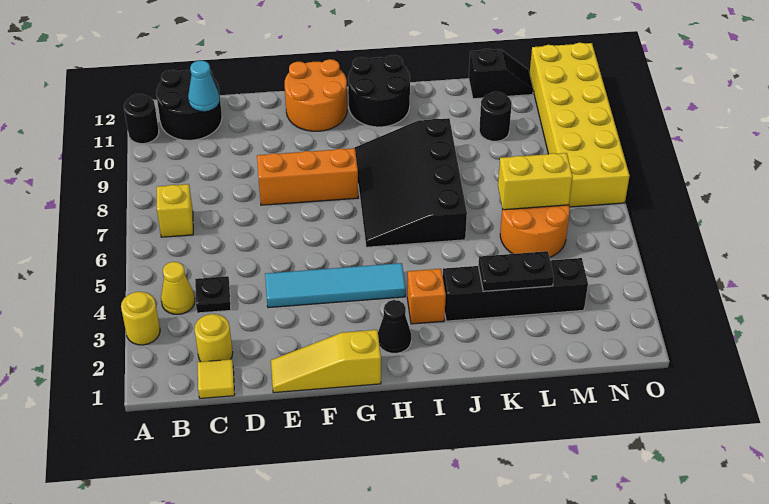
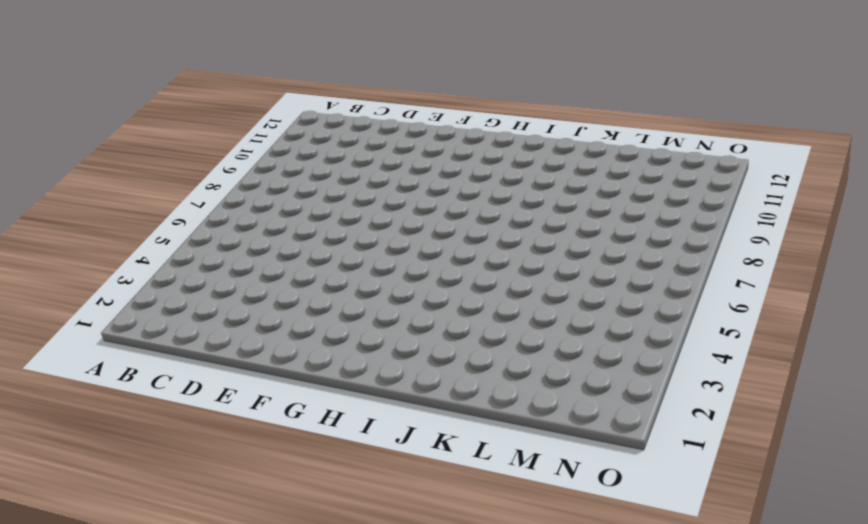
none -> yellow 1x1 round brick [121,292,160,345]
none -> black 1x1 round brick [124,94,159,144]
none -> yellow 1x1 cone [161,262,195,314]

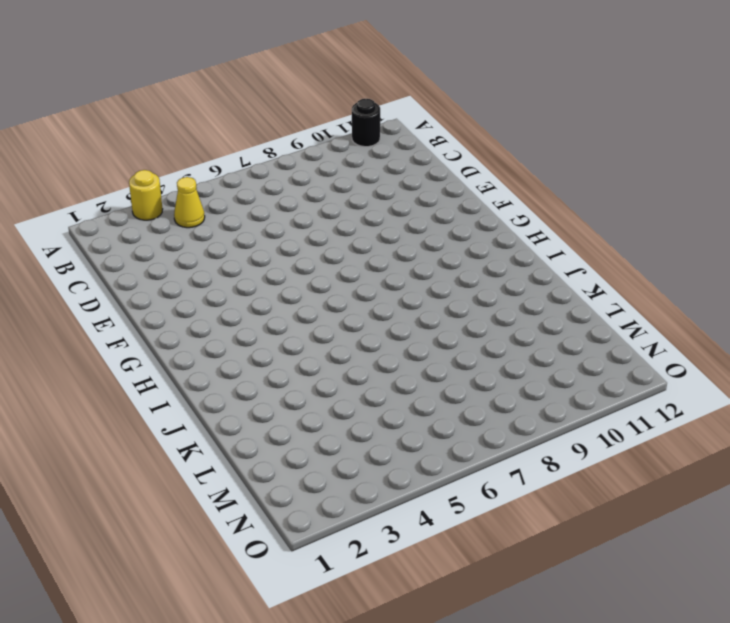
none -> yellow 1x1 brick [157,184,193,237]
none -> black 2x2 round brick [156,70,222,140]
none -> yellow 1x1 tile [197,359,235,399]

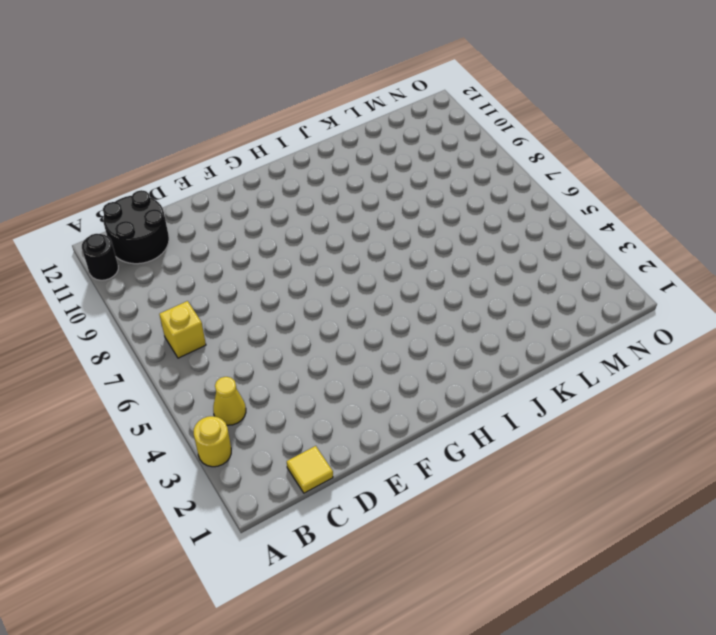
none -> yellow 1x1 round brick [194,314,233,362]
none -> black 1x1 plate [195,276,231,313]
none -> yellow 1x3 slope [271,330,381,393]

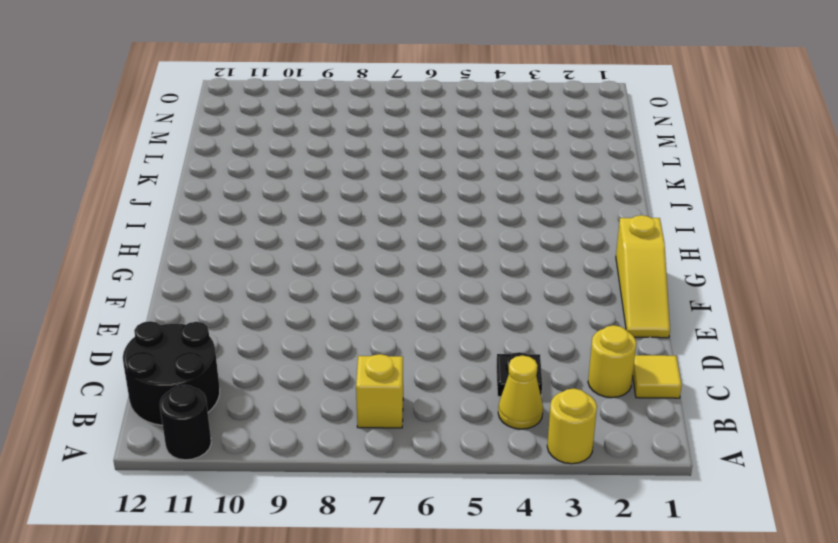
none -> cyan 1x4 tile [265,263,406,308]
none -> orange 1x3 brick [257,148,358,205]
none -> orange 2x2 round brick [285,59,347,131]

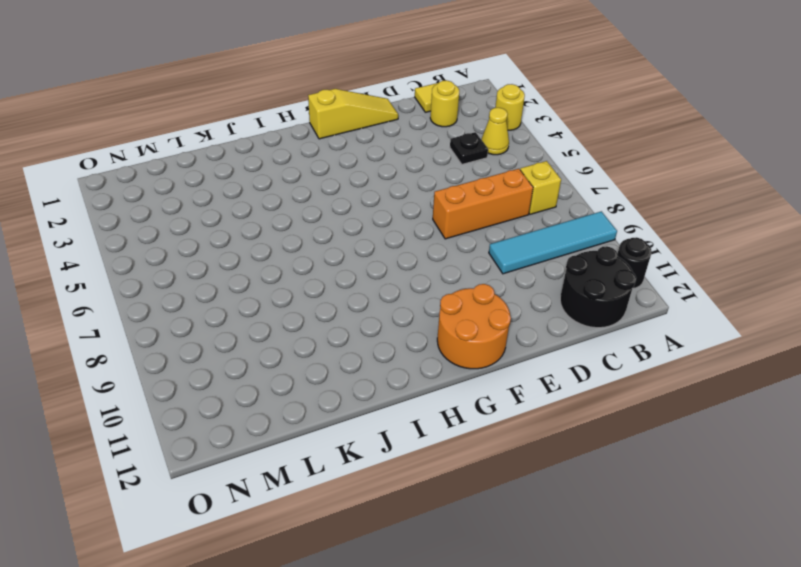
cyan 1x4 tile [489,211,617,274] -> cyan 1x4 tile moved to [265,263,406,308]
orange 1x3 brick [433,169,533,239] -> orange 1x3 brick moved to [257,148,358,205]
none -> black 1x1 cone [378,300,411,353]
none -> black 3x4 slope [355,118,467,247]
none -> black 2x2 round brick [348,55,410,127]

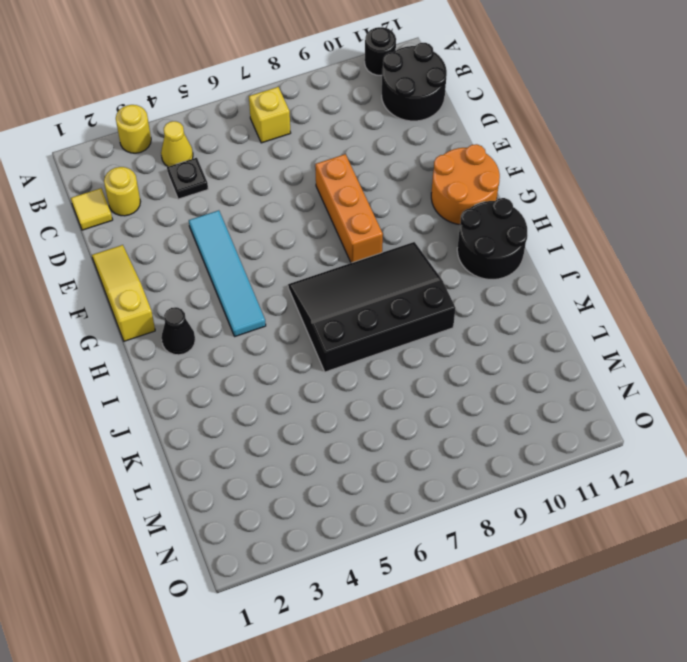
none -> orange 1x1 brick [407,269,446,324]
none -> black 1x4 brick [443,258,588,321]
none -> orange 2x2 round brick [500,205,570,258]

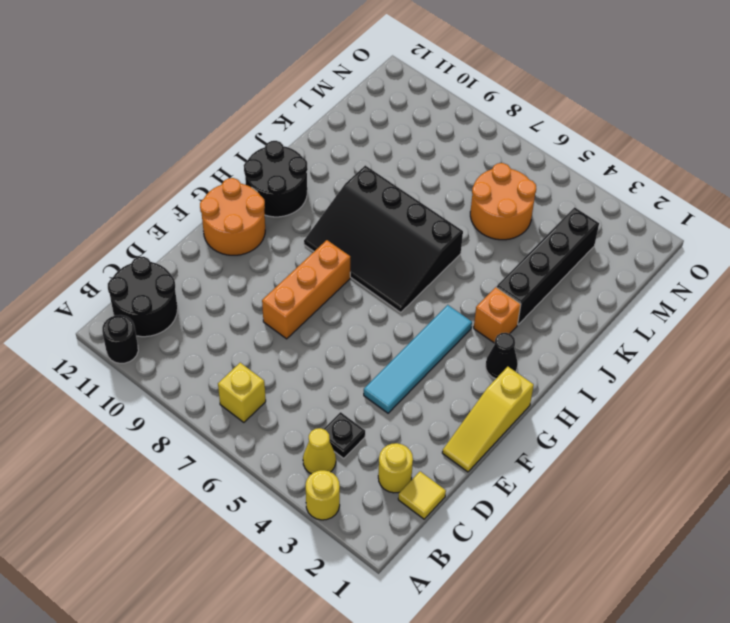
none -> black 1x1 round brick [479,92,512,141]
none -> black 1x2 slope [469,49,533,99]
none -> yellow 2x6 brick [530,43,630,207]

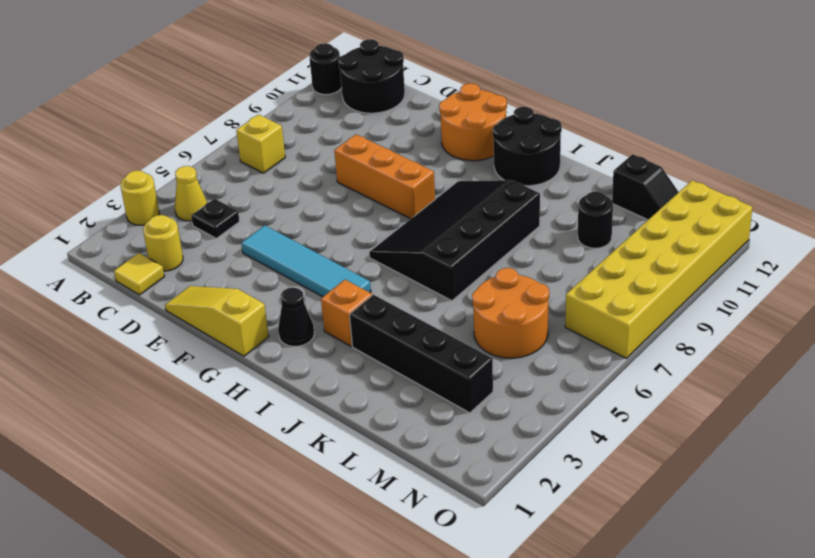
none -> cyan 1x1 cone [188,60,219,111]
none -> black 1x2 plate [478,251,554,291]
none -> yellow 1x2 brick [498,153,573,210]

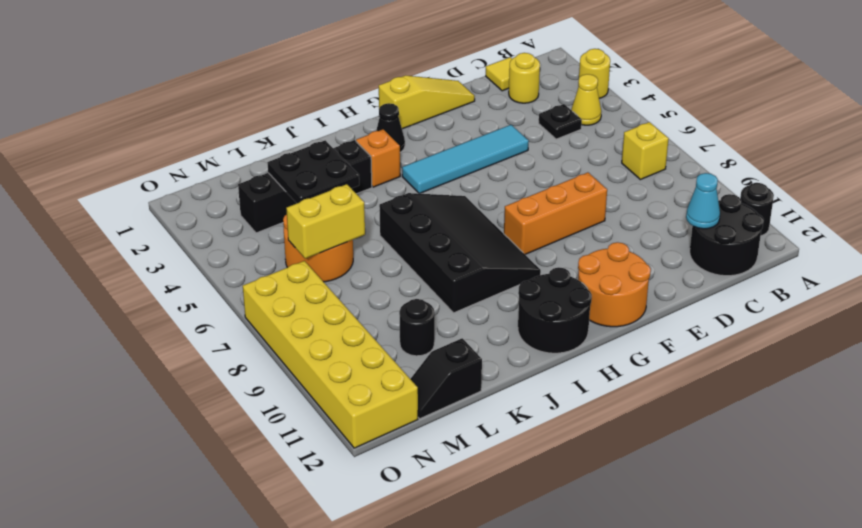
black 2x2 plate [267,140,359,203] -> black 1x2 plate [478,251,554,291]

